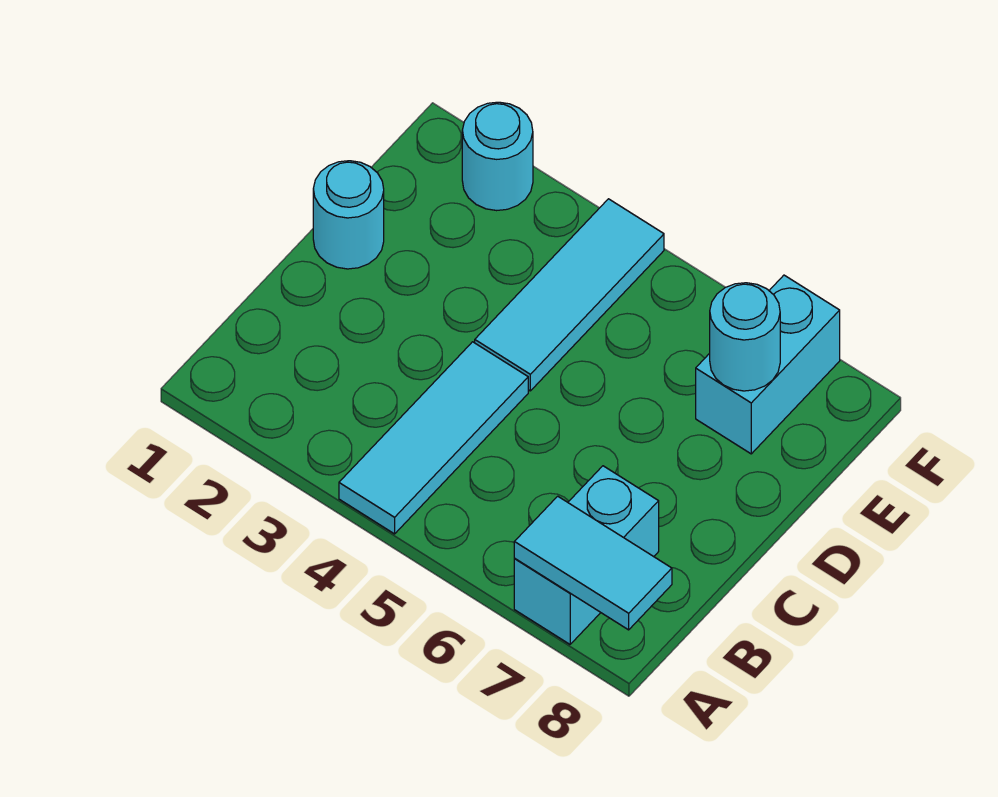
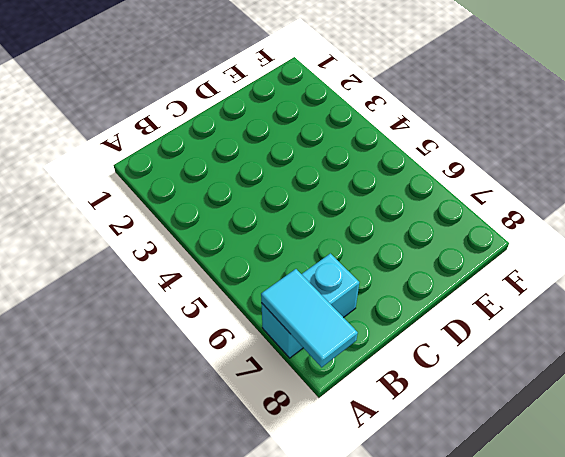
none -> cyan 1x3 tile [339,342,528,534]
none -> cyan 1x1 round brick [313,161,384,269]

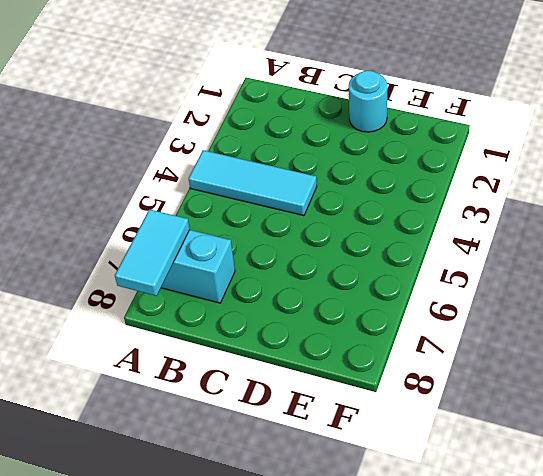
none -> cyan 1x3 tile [475,199,664,391]
none -> cyan 1x2 brick [696,275,840,454]

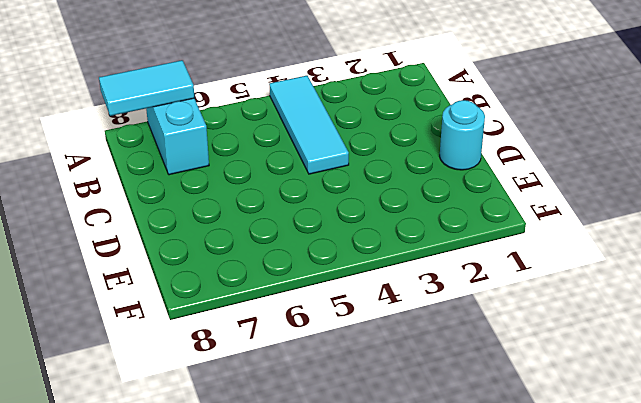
none -> cyan 1x3 tile [475,199,664,391]
none -> cyan 1x2 brick [696,275,840,454]

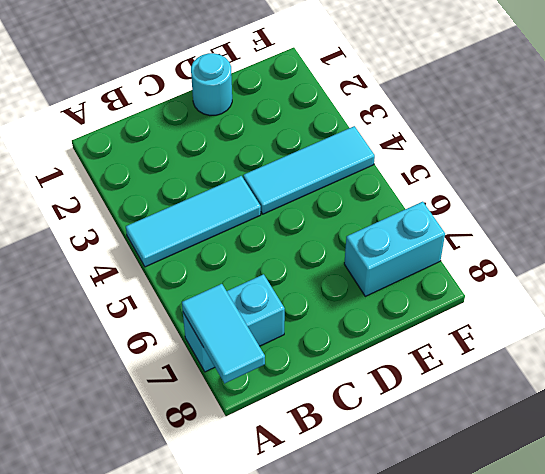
none -> cyan 1x1 round brick [462,102,533,211]
none -> cyan 1x1 round brick [710,283,780,391]

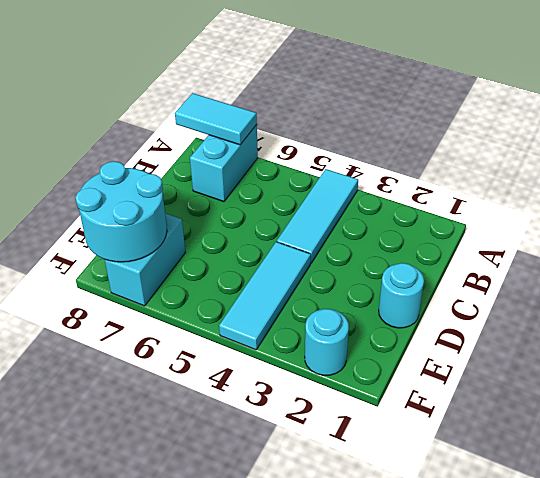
cyan 2x2 round brick [75,161,167,262] -> cyan 1x1 round brick [710,283,780,391]

